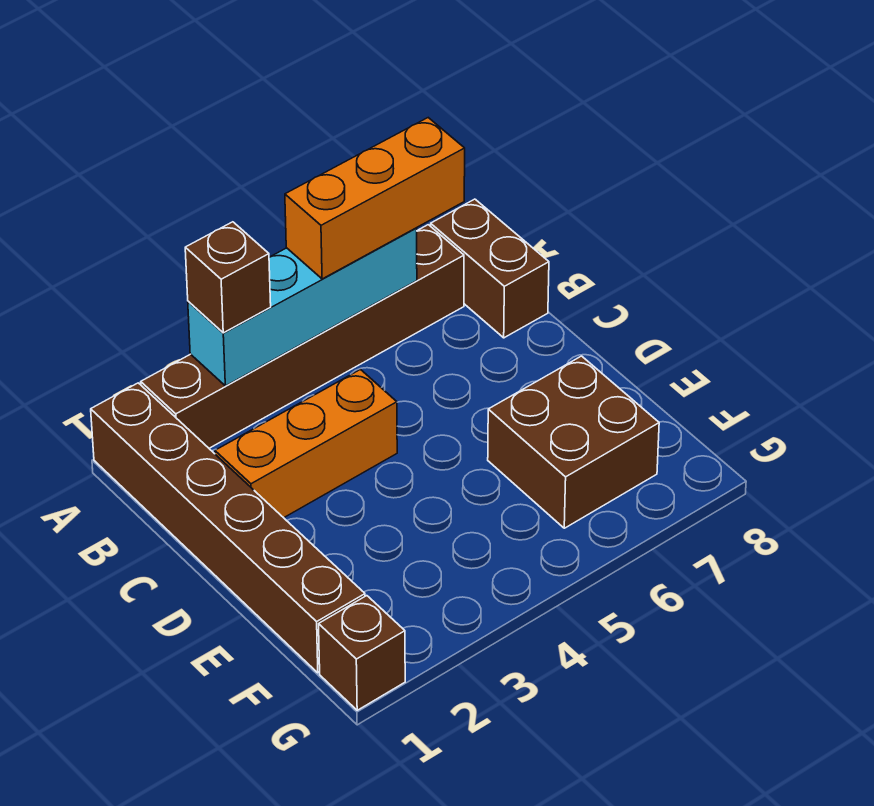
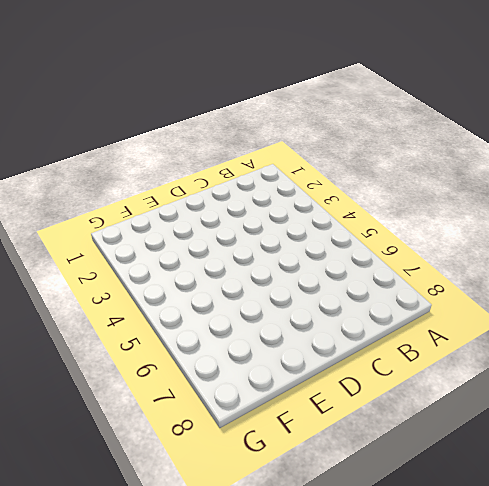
none -> brown 1x6 brick [91,383,365,673]
none -> brown 1x6 brick [141,225,464,448]

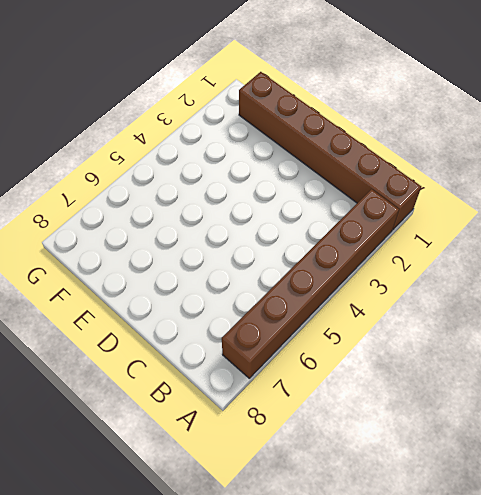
none -> brown 1x2 brick [431,199,549,338]
none -> orange 1x3 brick [215,370,397,518]

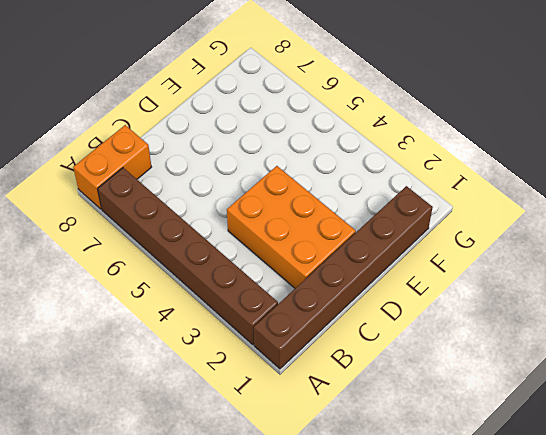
orange 1x2 brick [73,125,151,209] -> brown 1x2 brick [431,199,549,338]
orange 2x3 brick [227,166,356,288] -> orange 1x3 brick [215,370,397,518]
none -> brown 2x2 brick [488,356,659,528]
none -> brown 1x1 brick [319,596,405,710]

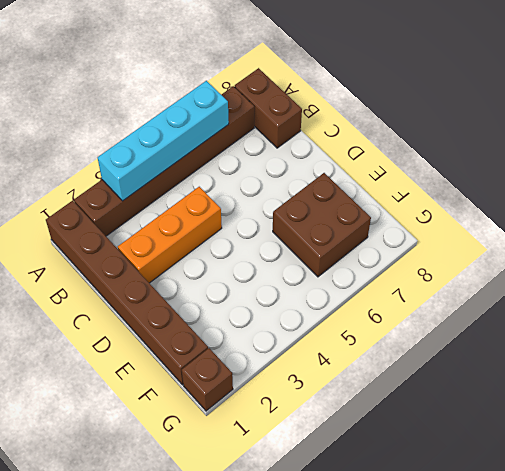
none -> brown 1x1 brick [185,222,271,333]
none -> orange 1x3 brick [285,118,465,279]

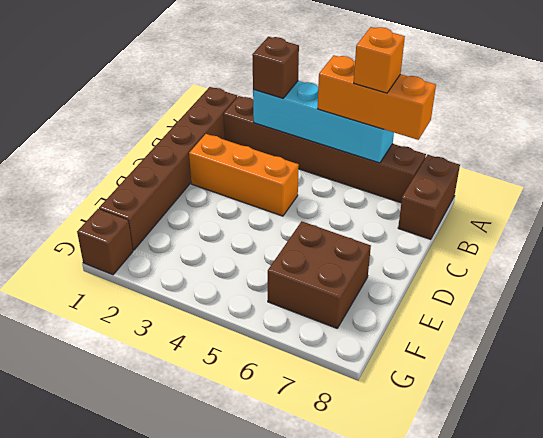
orange 1x1 brick [354,27,405,93] -> none

